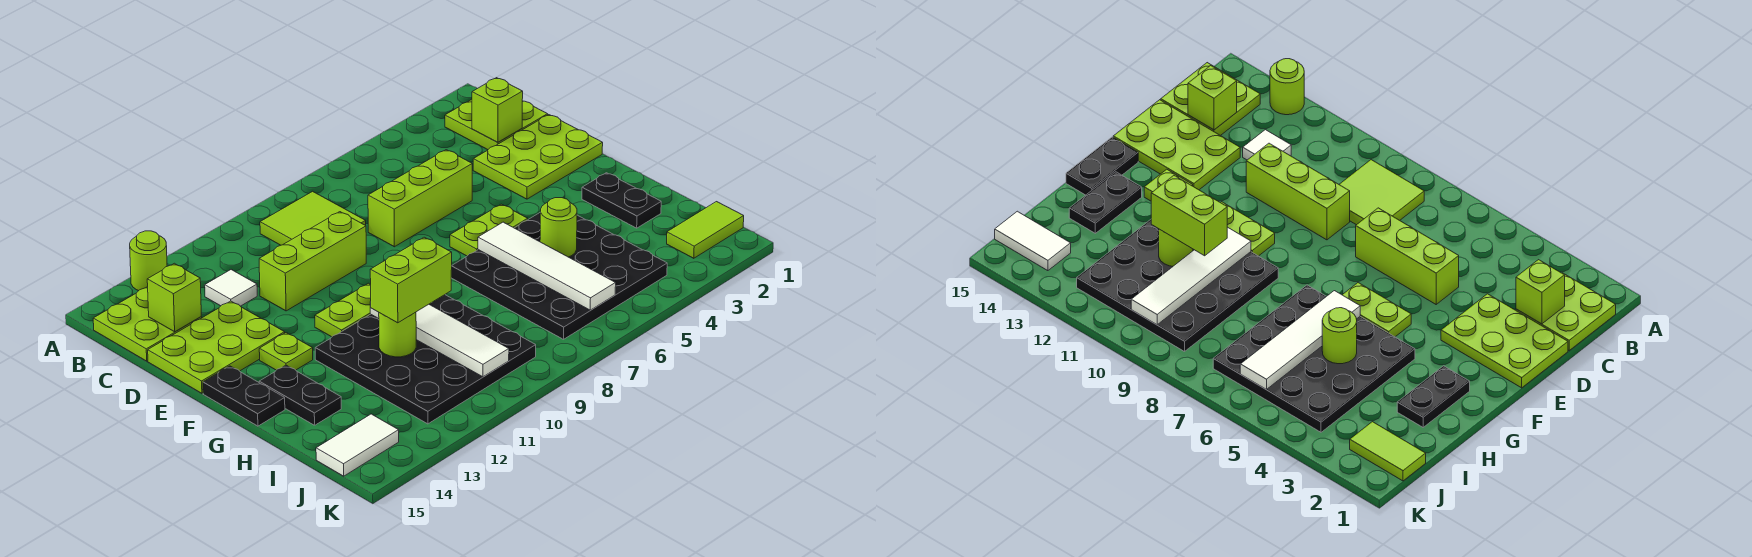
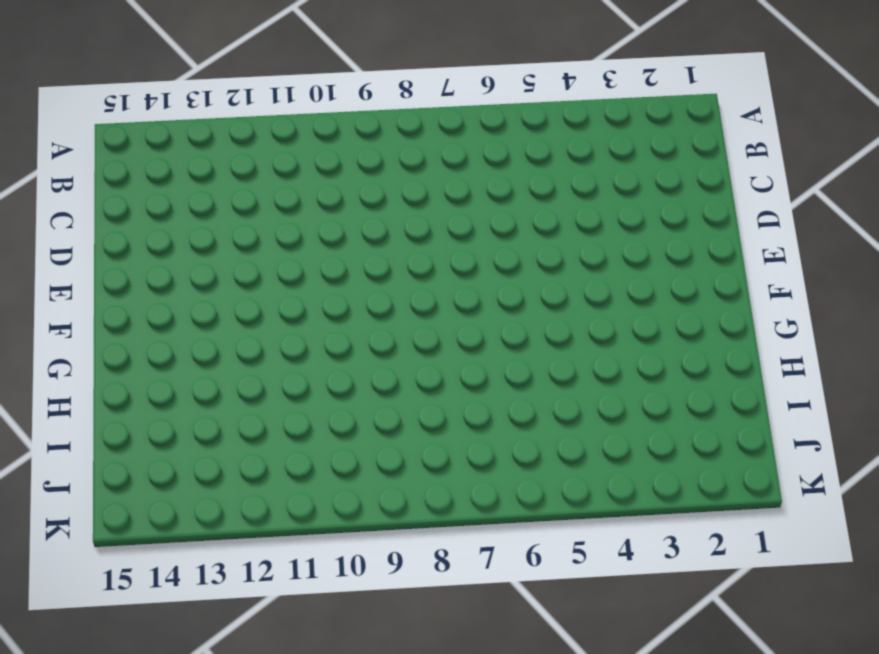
none -> lime 1x1 round brick [130,231,167,291]
none -> lime 2x2 plate [445,100,548,150]
none -> lime 2x2 tile [260,191,366,245]

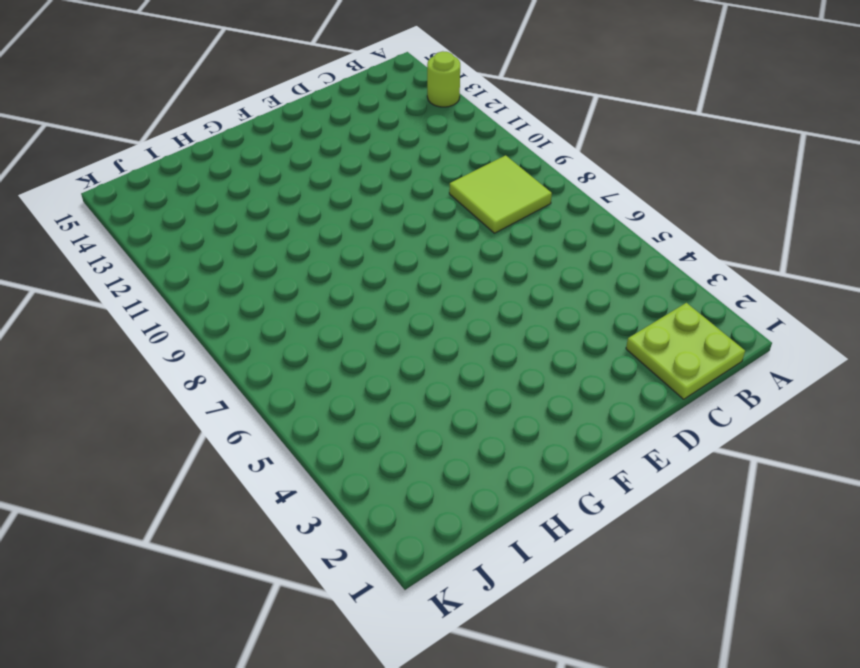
none -> lime 2x2 plate [93,287,202,361]
none -> white 1x1 tile [205,270,257,306]
none -> lime 2x3 plate [473,115,603,199]

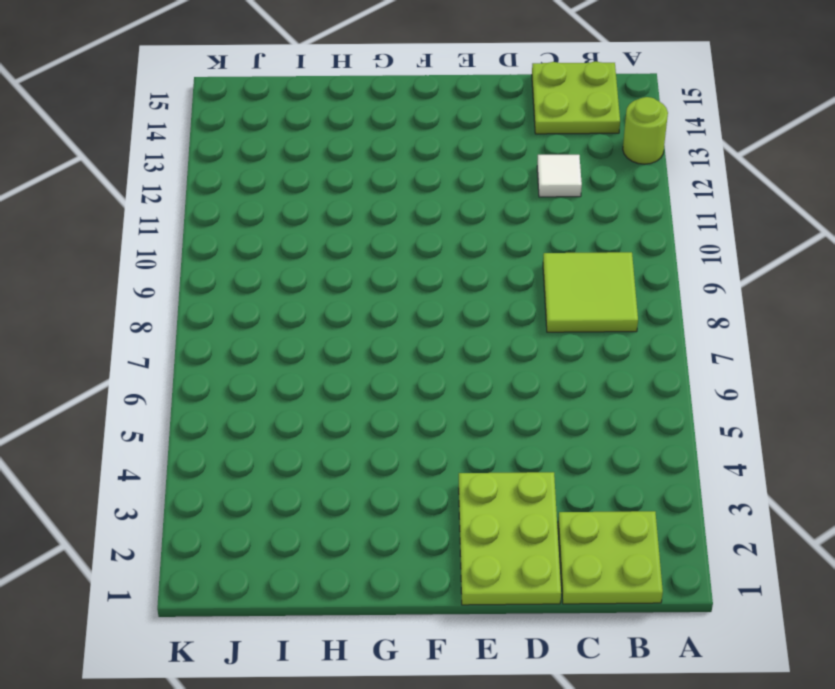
none -> lime 1x3 brick [368,150,472,247]
none -> lime 1x3 brick [259,212,366,311]
none -> lime 2x3 plate [148,301,285,393]

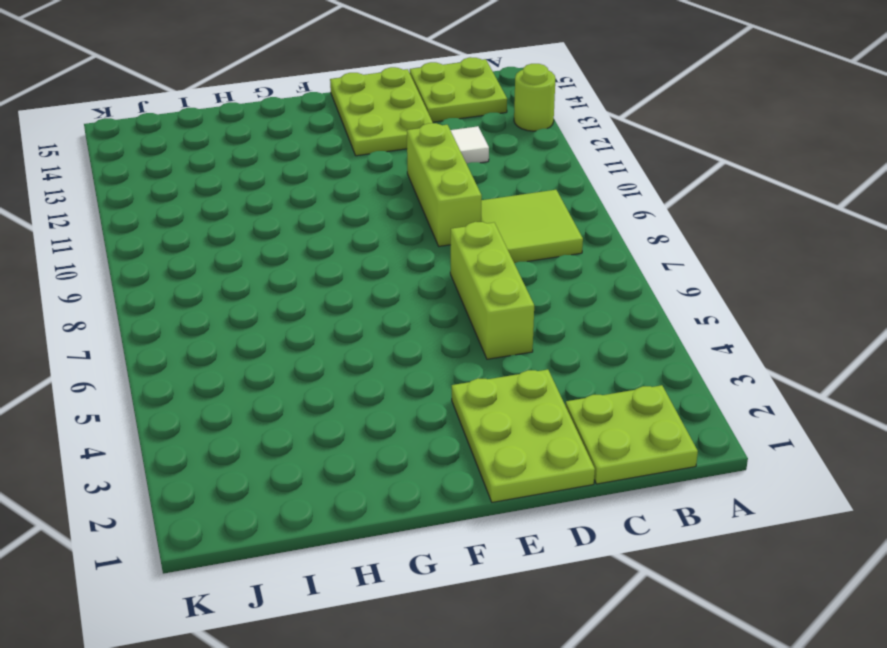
none -> lime 1x2 plate [450,204,528,256]
none -> lime 1x2 plate [315,283,371,337]
none -> lime 1x1 plate [259,333,313,370]

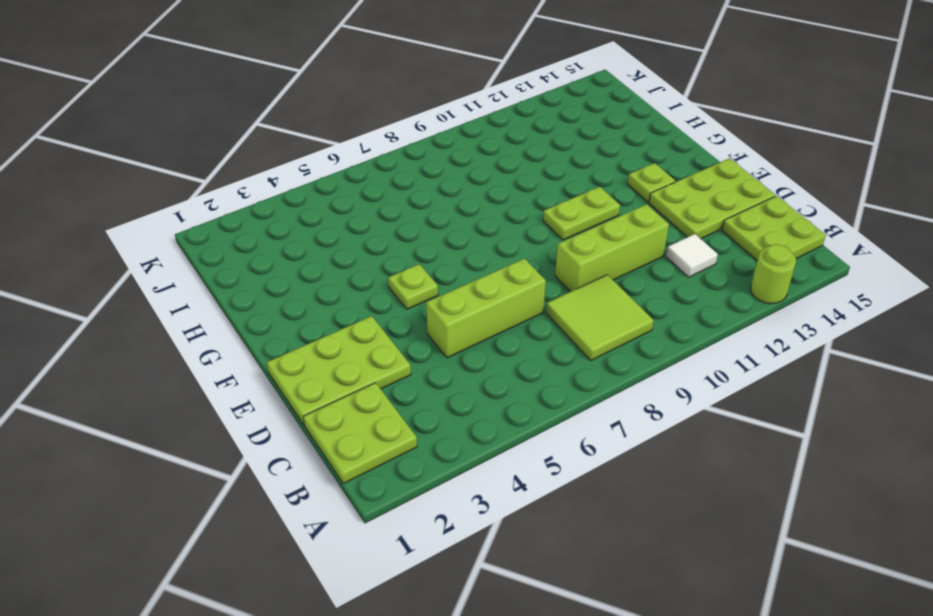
lime 1x1 plate [388,264,438,309] -> lime 1x2 plate [450,204,528,256]
none -> black 1x2 plate [203,366,285,426]
none -> black 1x2 plate [582,173,661,228]
none -> black 4x4 plate [451,212,667,339]

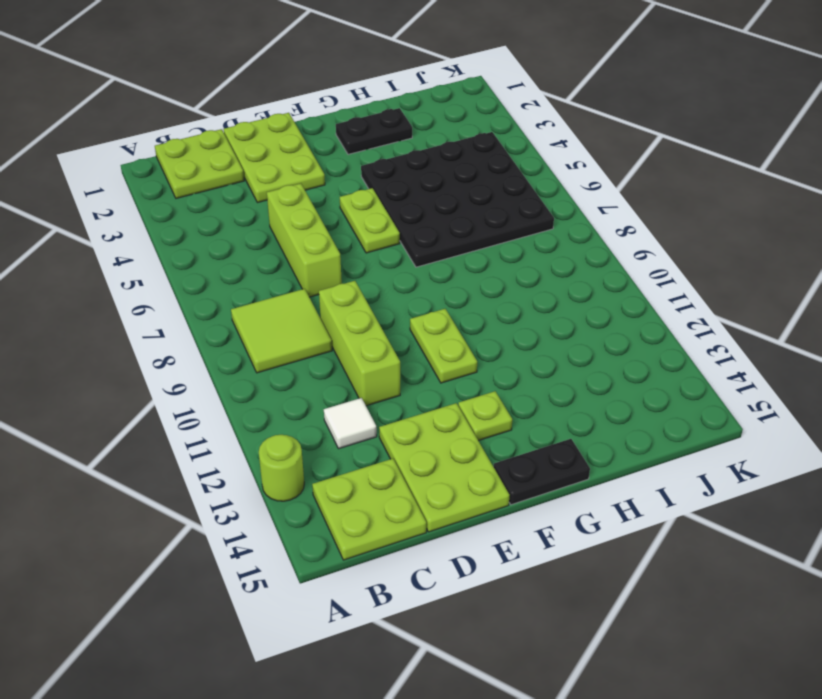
none -> black 4x4 plate [315,295,536,424]
none -> black 1x2 plate [259,365,341,425]
none -> lime 1x2 tile [667,202,744,258]

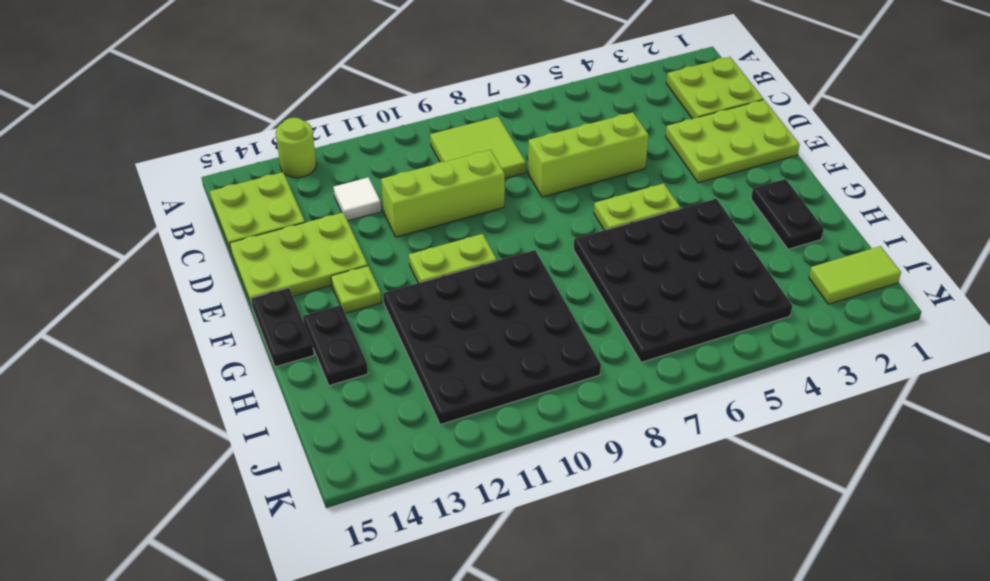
none -> white 1x2 tile [316,414,399,476]
none -> lime 1x1 brick [472,78,523,142]
none -> lime 1x1 brick [147,263,201,332]

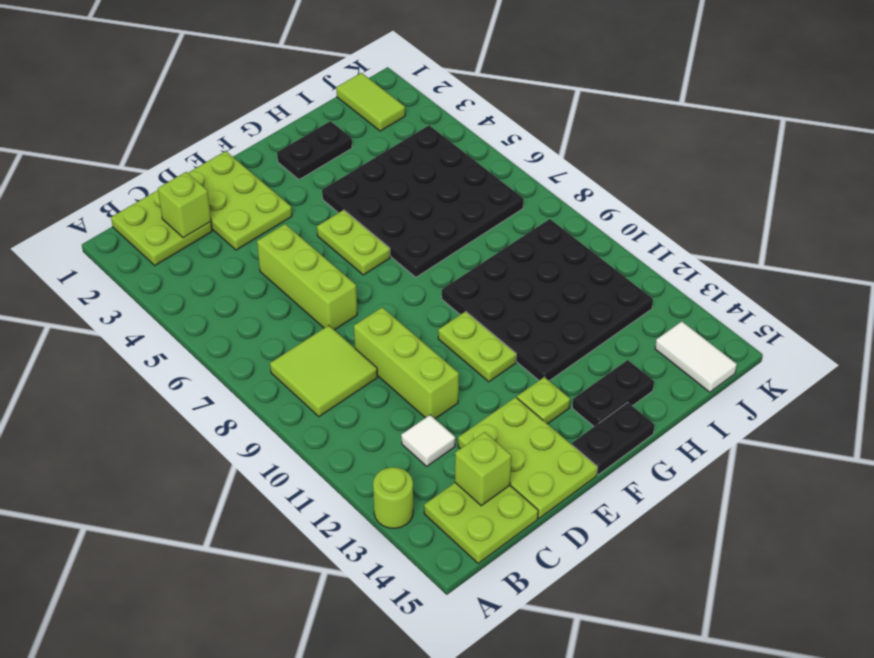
none -> white 1x4 tile [478,222,616,310]
none -> white 1x4 tile [370,302,509,377]
none -> lime 1x1 round brick [540,198,577,257]

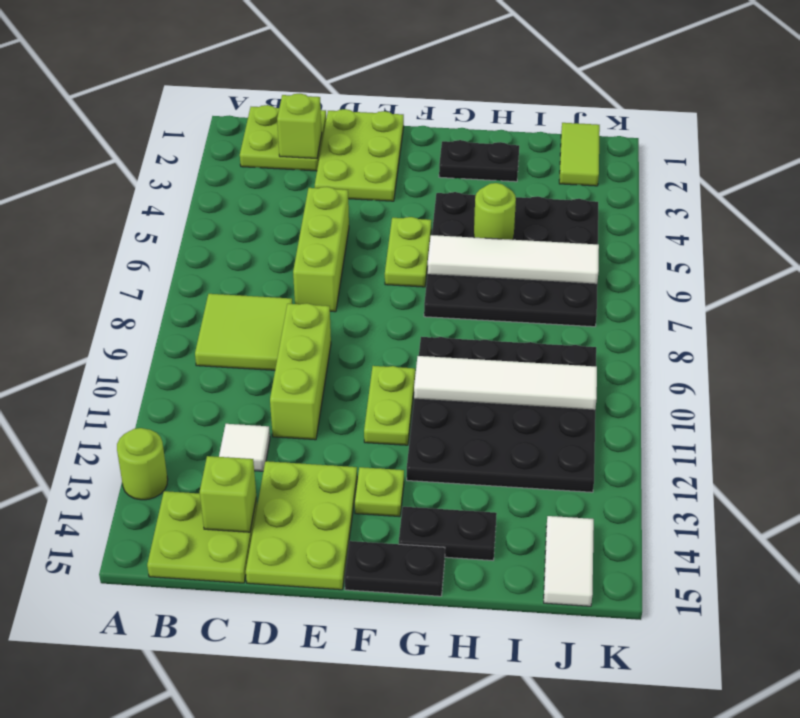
none -> lime 1x1 round brick [379,312,416,357]
none -> lime 1x2 brick [370,237,452,323]

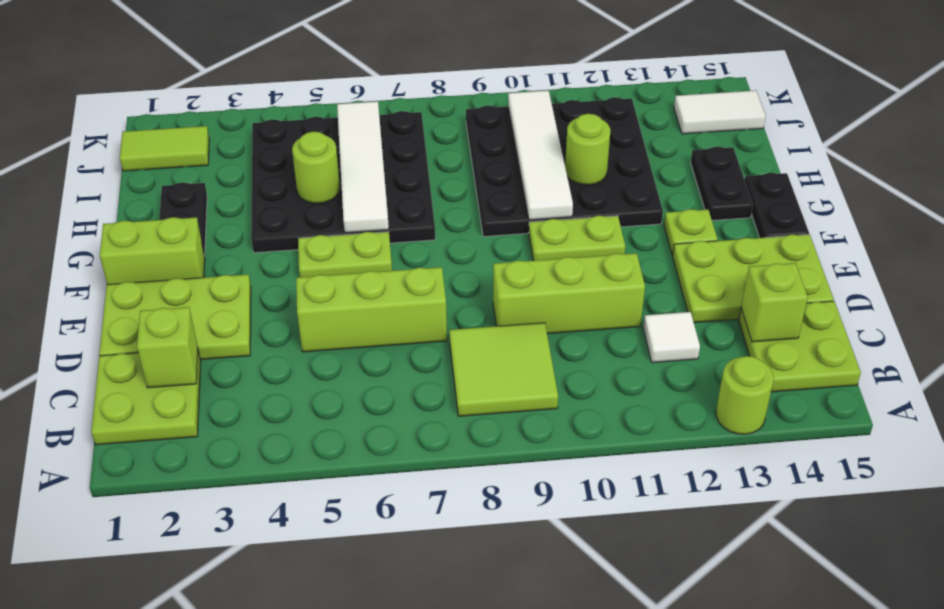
lime 1x2 brick [100,217,205,284] -> lime 1x2 brick moved to [370,237,452,323]

